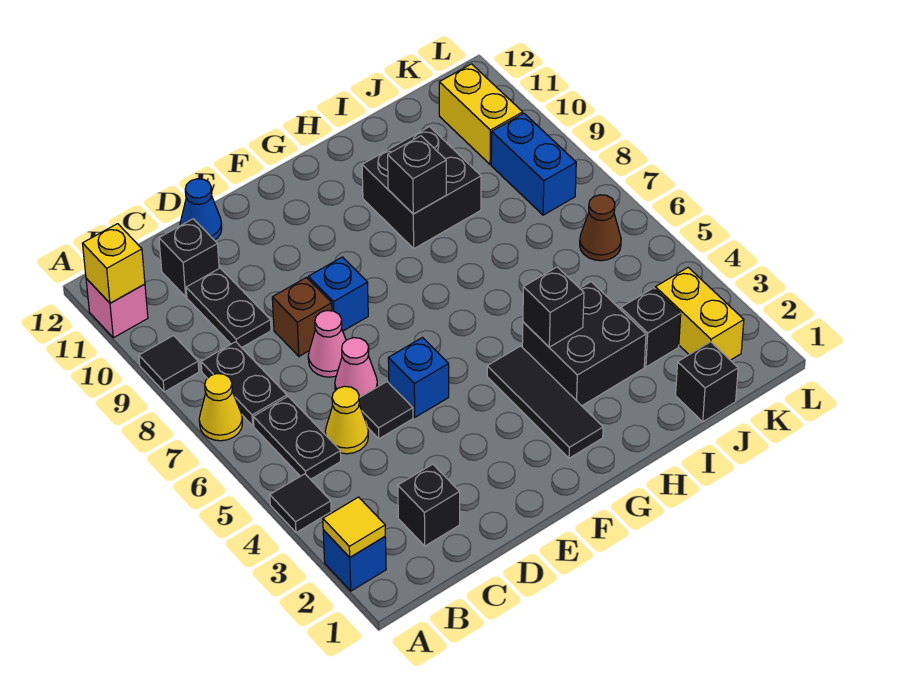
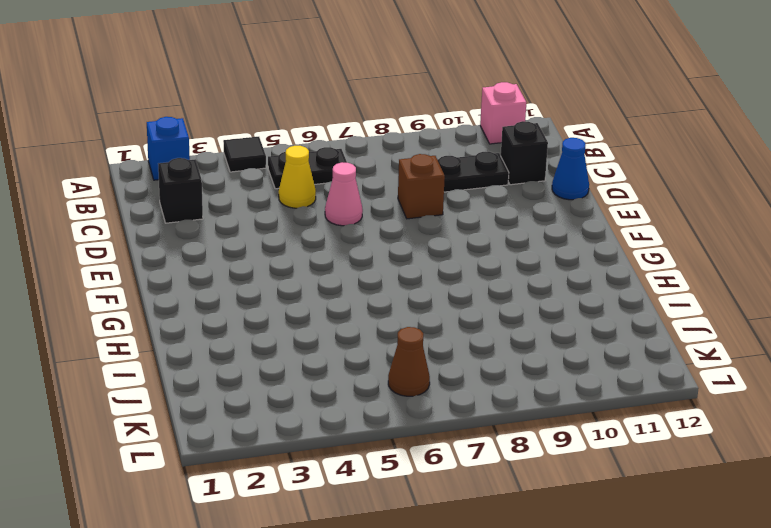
none -> yellow 1x1 cone [199,374,242,441]
none -> black 1x1 tile [139,336,199,392]
none -> black 1x2 plate [201,342,287,426]
none -> black 1x1 tile [359,382,413,439]

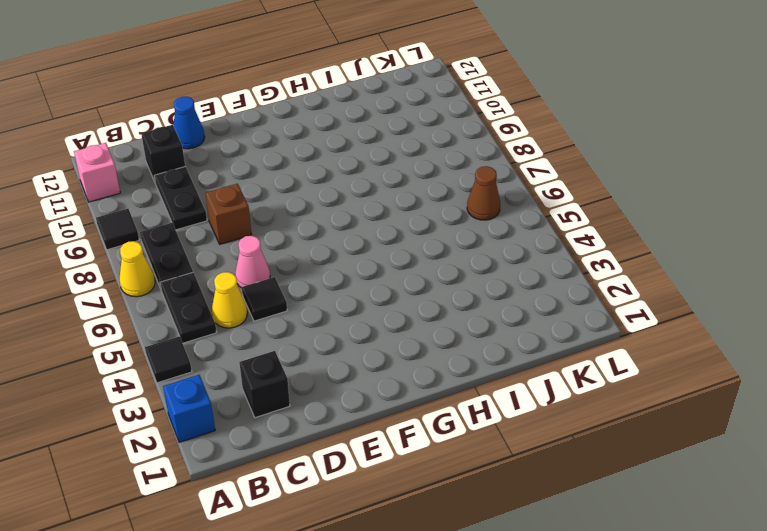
none -> pink 1x1 cone [308,311,346,377]
none -> blue 1x1 brick [388,338,449,417]
none -> blue 1x1 brick [308,257,368,331]
none -> black 1x3 tile [487,346,603,458]

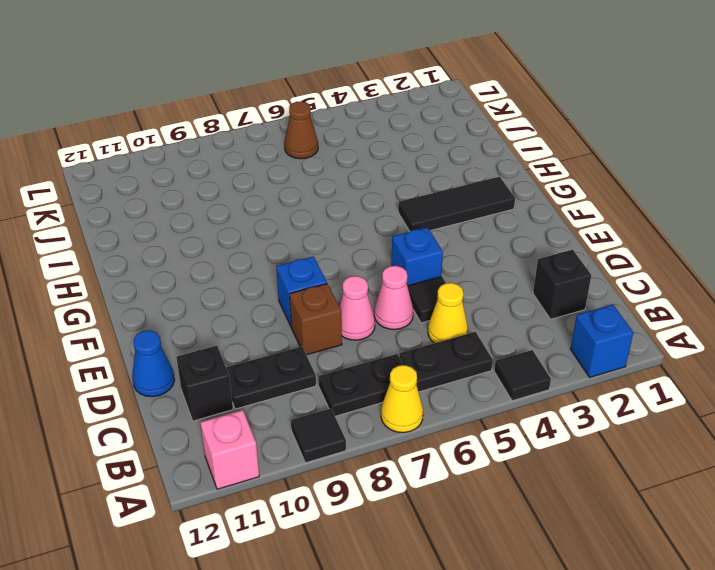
none -> black 2x2 brick [522,282,646,406]
none -> black 2x2 brick [362,127,481,249]
none -> black 1x1 brick [676,342,738,422]
none -> black 1x1 brick [621,288,681,367]

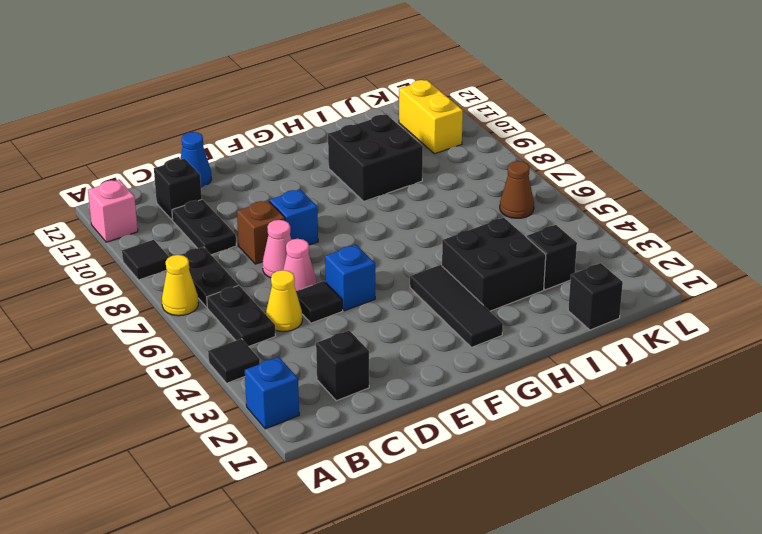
none -> yellow 1x2 brick [655,268,744,360]
none -> blue 1x2 brick [491,113,576,215]
none -> yellow 1x1 tile [323,497,385,557]
none -> yellow 1x1 brick [83,224,145,303]

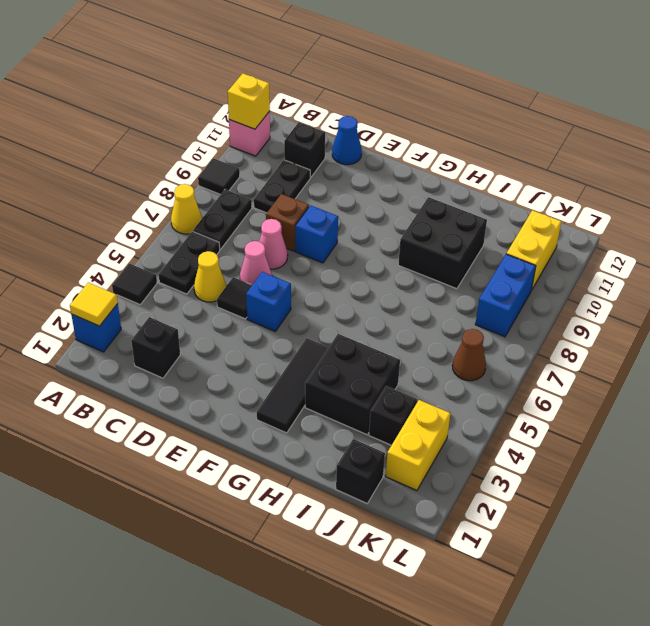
none -> black 1x1 brick [523,267,584,347]
none -> black 1x1 brick [388,136,446,214]

